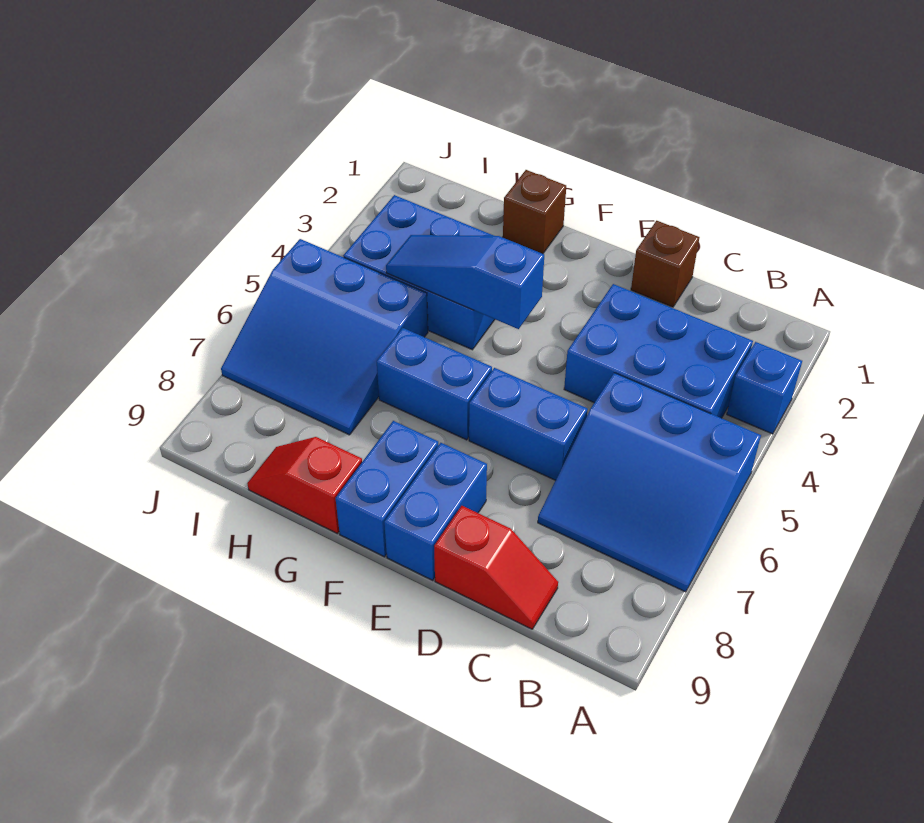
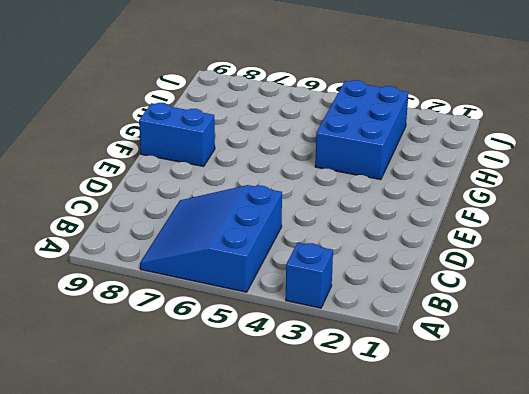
none -> blue 2x3 brick [564,284,753,418]
none -> red 1x2 slope [434,506,558,629]
none -> brown 1x1 brick [631,221,699,307]

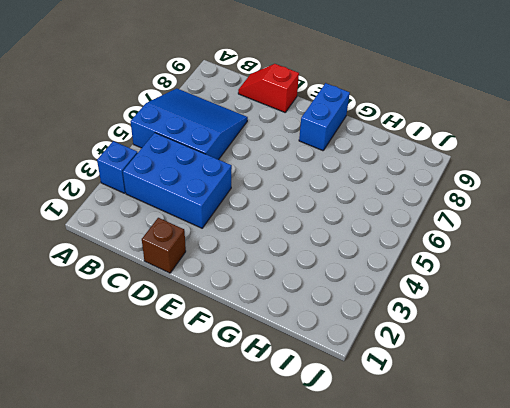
none -> blue 1x2 brick [469,368,588,480]
none -> blue 1x2 brick [384,443,487,580]
none -> blue 1x2 brick [377,328,492,440]

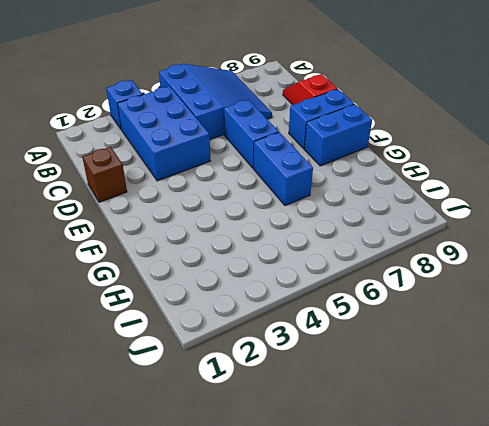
none -> brown 1x1 brick [503,170,566,254]
none -> blue 2x3 brick [343,195,495,350]
none -> red 1x2 slope [247,437,362,533]

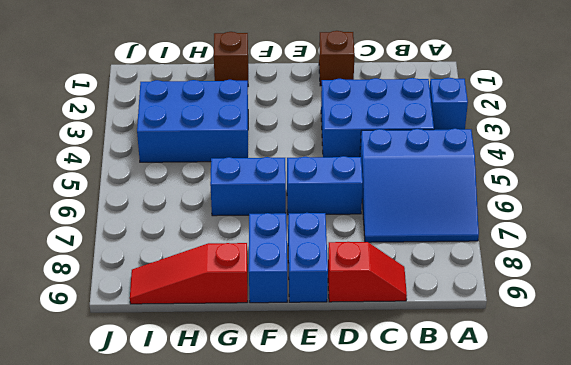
red 1x3 slope [130,243,248,304] -> red 1x2 slope [247,437,362,533]
none -> blue 3x3 slope [221,239,428,435]
none -> blue 1x3 slope [386,235,544,329]

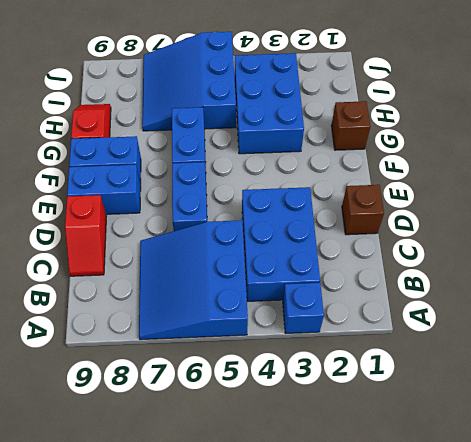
none -> blue 1x3 slope [386,235,544,329]

